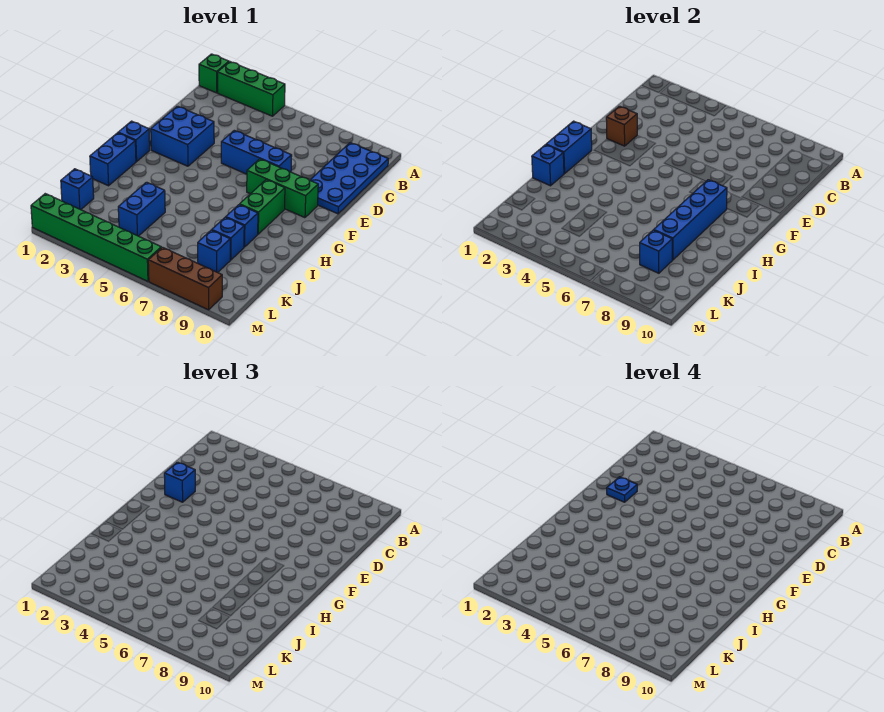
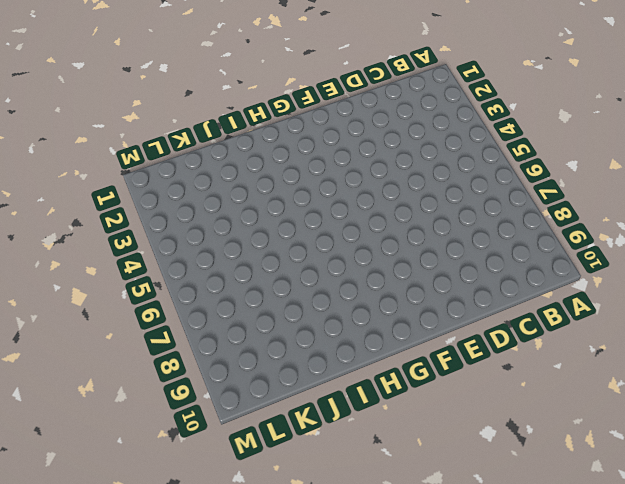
none -> green 1x1 brick [199,54,229,93]
none -> green 1x3 brick [218,62,285,116]
none -> blue 2x4 plate [310,143,388,214]

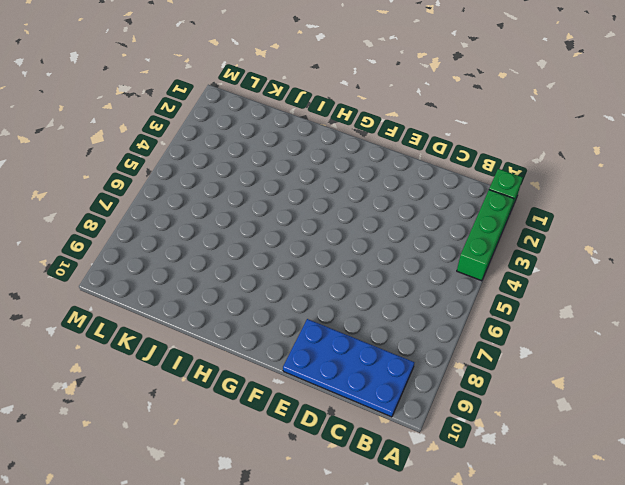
none -> blue 2x2 brick [151,106,214,166]
none -> blue 1x3 brick [221,130,292,174]
none -> green 1x3 brick [247,159,318,218]

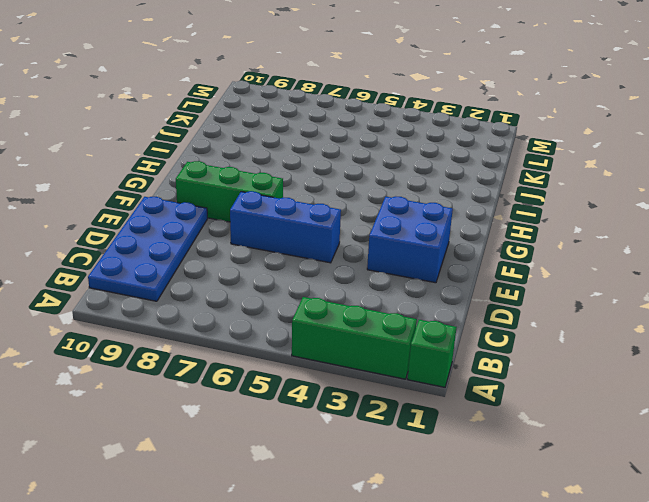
none -> blue 1x1 brick [118,121,150,162]
none -> green 1x2 brick [240,180,285,234]
none -> blue 1x2 brick [90,133,136,186]

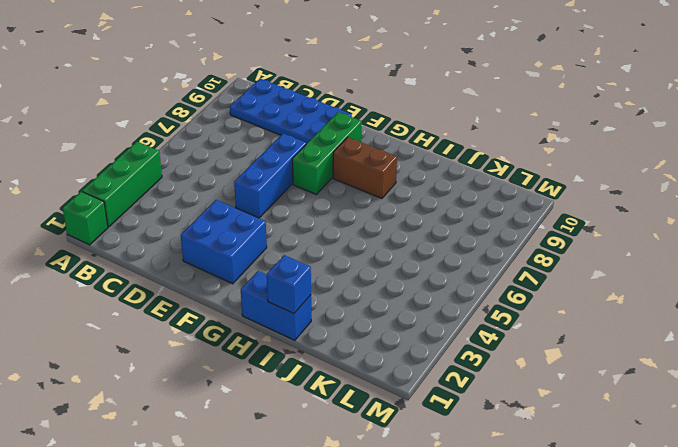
brown 1x2 brick [333,137,397,198] -> green 1x2 brick [240,180,285,234]
none -> blue 1x1 brick [118,121,150,162]
none -> blue 1x1 brick [226,205,258,247]
none -> blue 1x2 brick [118,182,165,236]

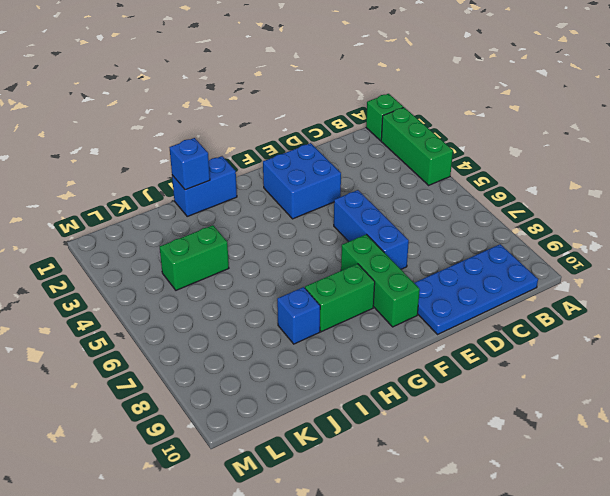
green 1x2 brick [160,225,229,290] -> blue 1x2 brick [118,182,165,236]
none -> blue 1x1 brick [118,121,150,162]
none -> blue 1x1 brick [212,217,244,260]
none -> blue 1x1 brick [61,169,94,210]

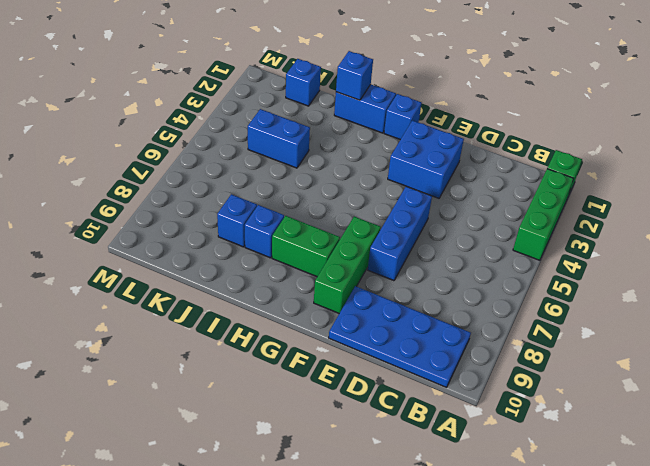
none -> blue 1x1 brick [198,230,230,273]
none -> green 1x6 brick [31,194,161,281]
none -> brown 1x3 brick [148,247,222,310]

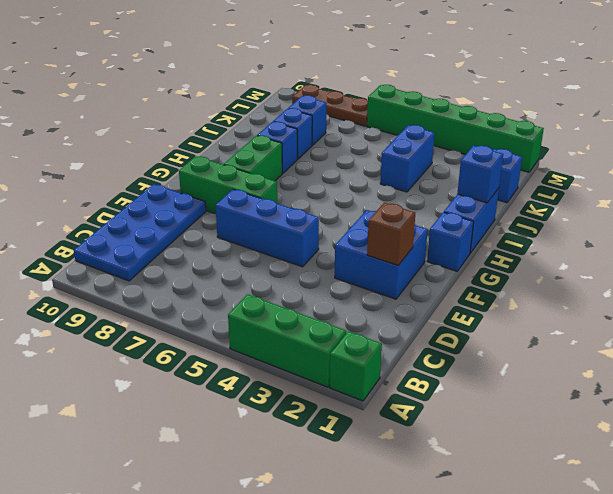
brown 1x3 plate [292,85,368,126] -> brown 1x3 brick [148,247,222,310]
none -> blue 1x2 brick [546,121,592,174]
none -> blue 1x4 brick [654,180,727,260]
none -> blue 1x1 brick [640,230,672,273]

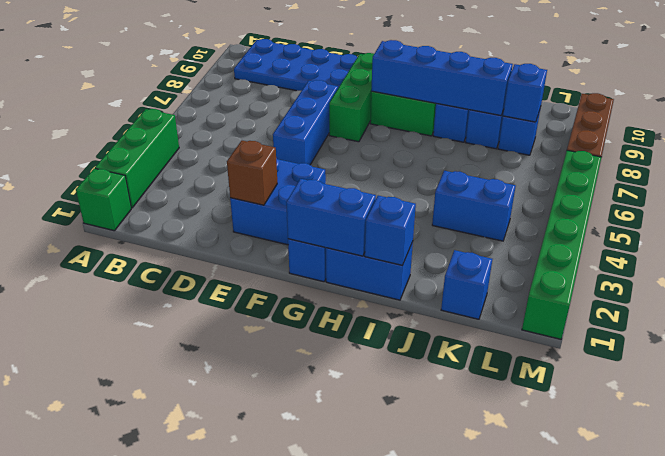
none -> blue 1x1 brick [164,462,195,502]
none -> blue 1x1 plate [607,477,637,502]

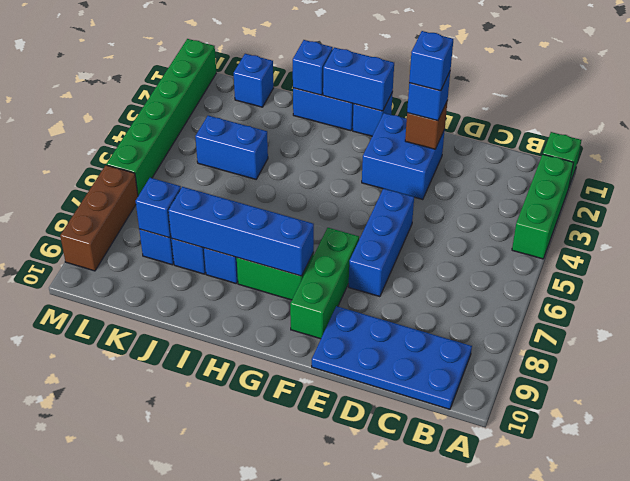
blue 1x1 brick [409,31,453,91] -> blue 1x1 plate [607,477,637,502]

